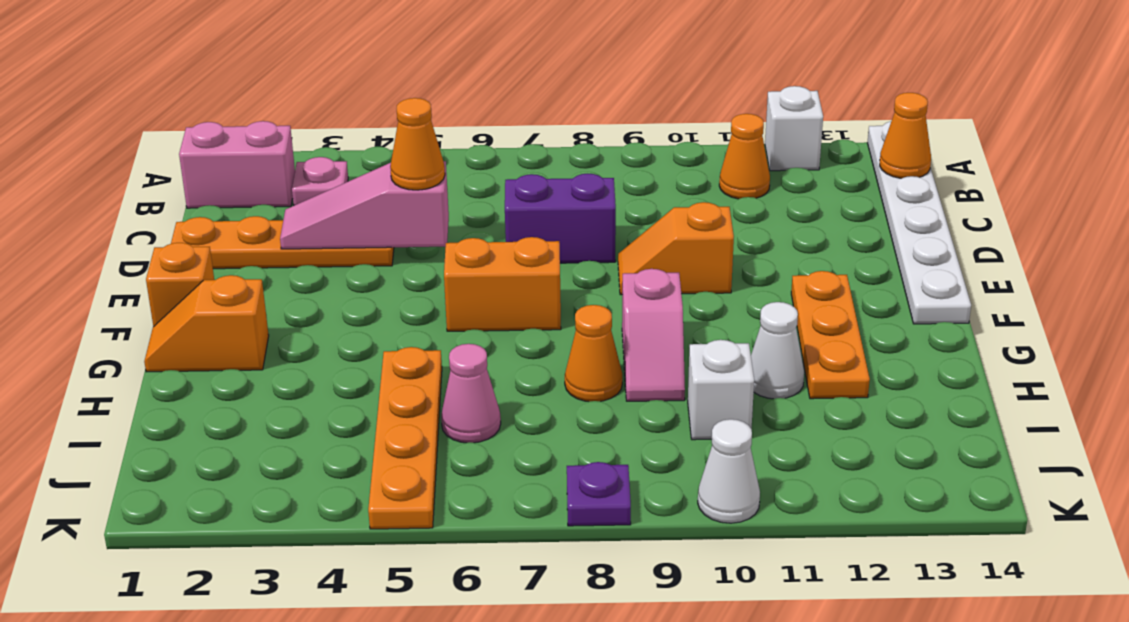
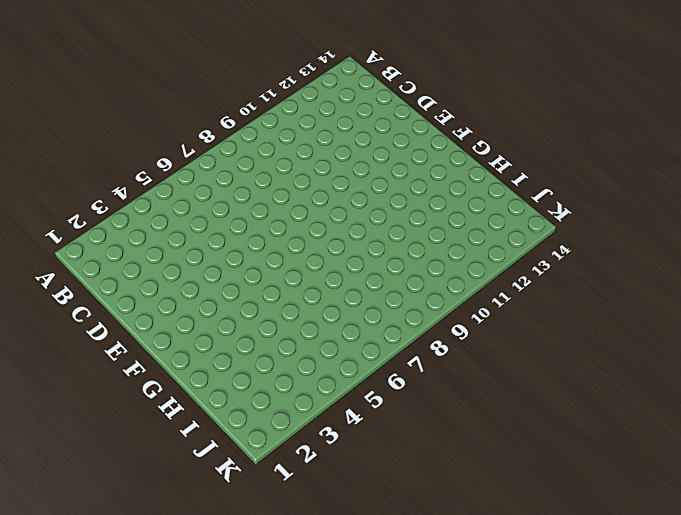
none -> white 1x1 brick [765,86,823,171]
none -> white 1x6 plate [867,121,971,324]
none -> pink 1x2 brick [179,121,295,208]

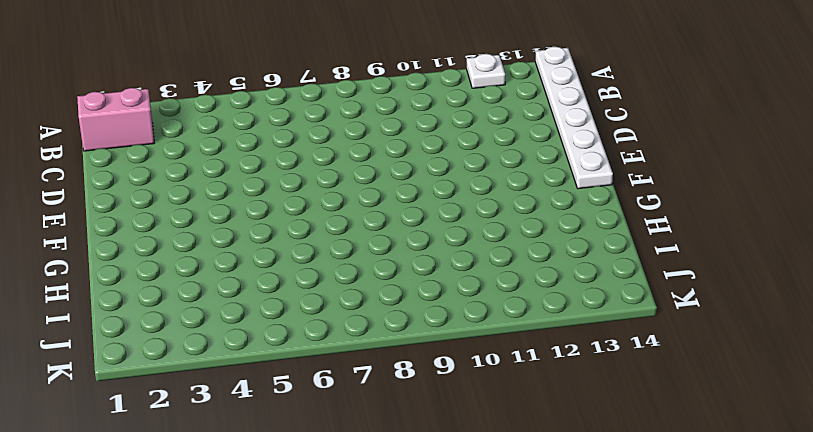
white 1x1 plate [466,54,505,88] -> white 1x1 brick [765,86,823,171]
none -> pink 1x1 plate [292,157,348,205]
none -> orange 1x1 cone [719,114,770,199]
none -> orange 1x4 plate [171,216,394,269]

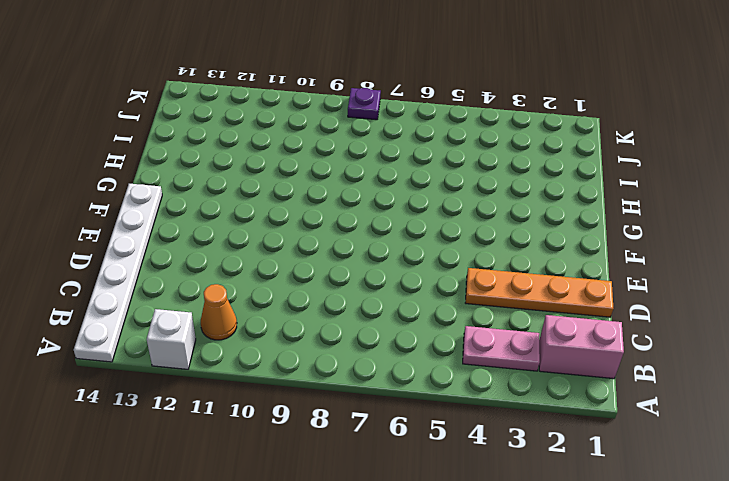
pink 1x2 plate [463,326,540,371] -> pink 1x1 plate [292,157,348,205]
none -> purple 1x2 brick [505,174,616,263]
none -> orange 1x2 slope [618,202,734,295]
none -> orange 1x1 brick [146,243,214,327]

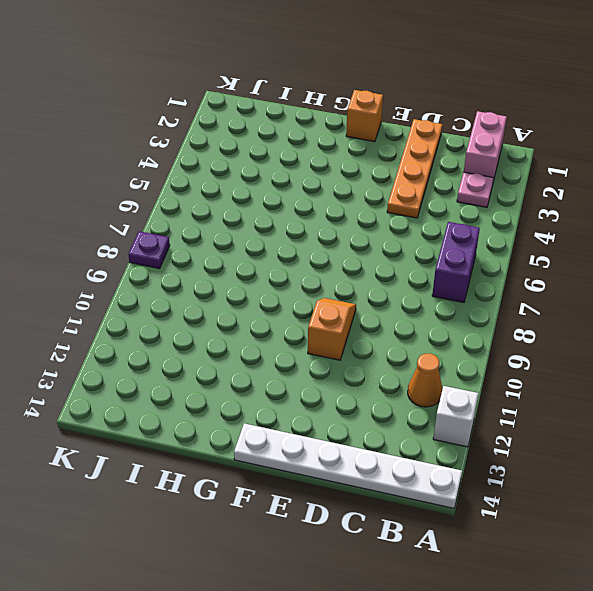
purple 1x2 brick [432,222,480,303] -> purple 1x2 brick moved to [505,174,616,263]
none -> orange 1x2 brick [444,237,561,331]
none -> orange 1x3 plate [791,271,870,399]
none -> orange 1x2 slope [144,275,269,372]

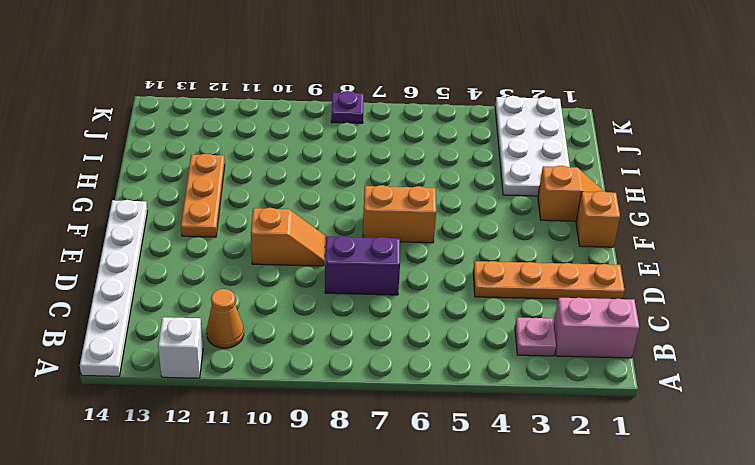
white 2x4 plate [495,96,570,196] -> none
none -> pink 1x2 slope [622,269,685,401]
none -> orange 1x4 plate [368,347,442,529]
none -> orange 1x1 cone [565,305,622,402]

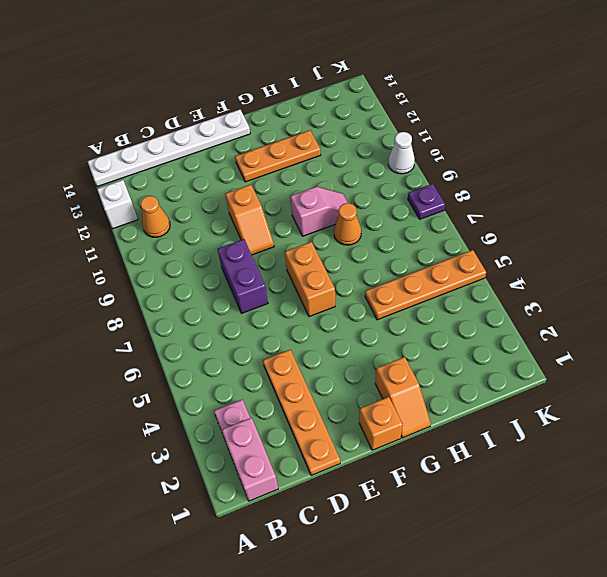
none -> white 1x1 cone [751,302,804,399]
none -> pink 1x1 cone [441,344,501,443]
none -> white 1x1 brick [688,340,754,440]

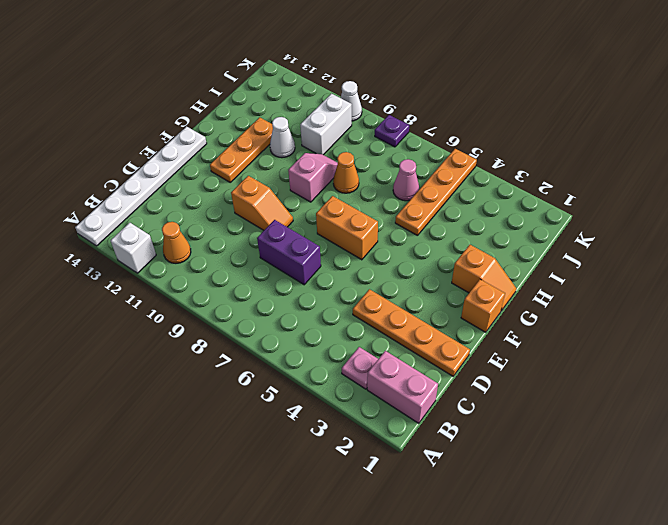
white 1x2 brick [300,93,352,155] -> white 1x1 brick [688,340,754,440]
none -> orange 1x1 cone [880,93,931,178]
none -> pink 1x3 slope [280,161,449,249]
none -> orange 1x1 cone [390,98,445,190]

